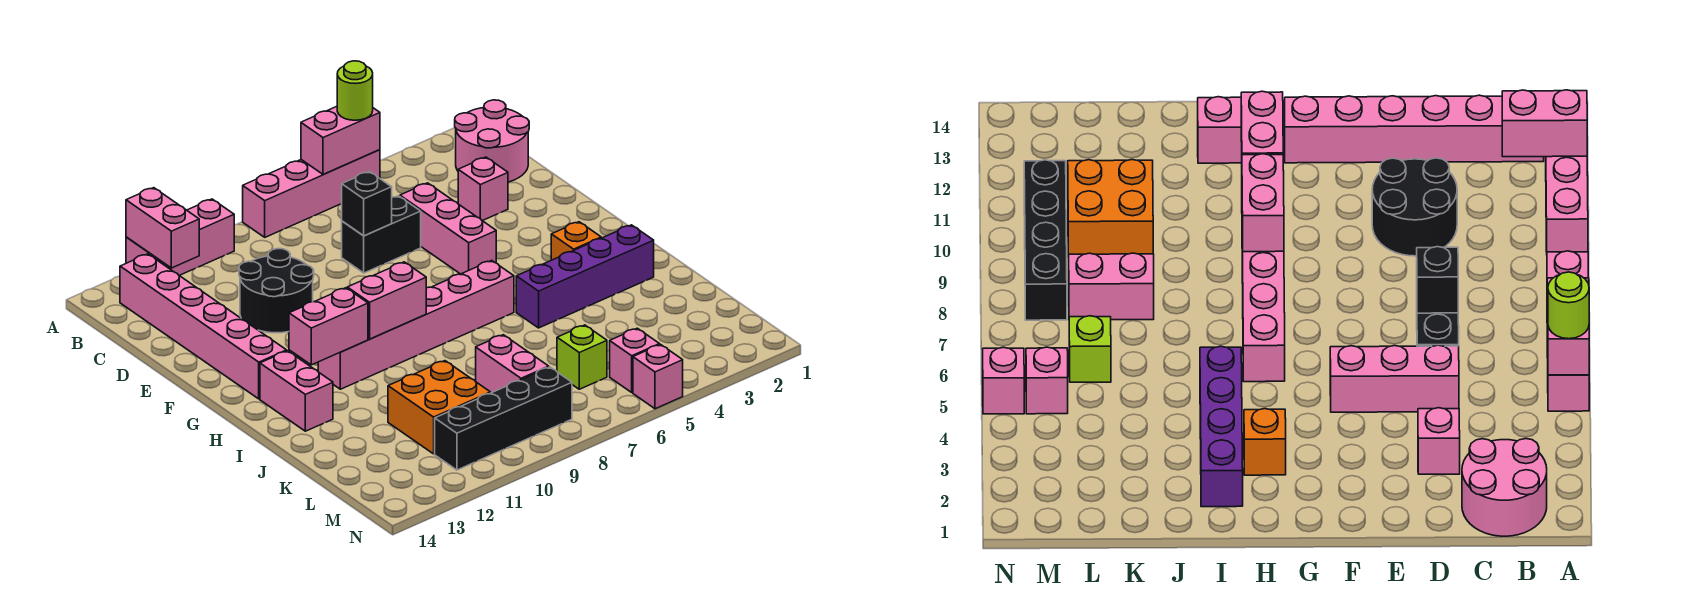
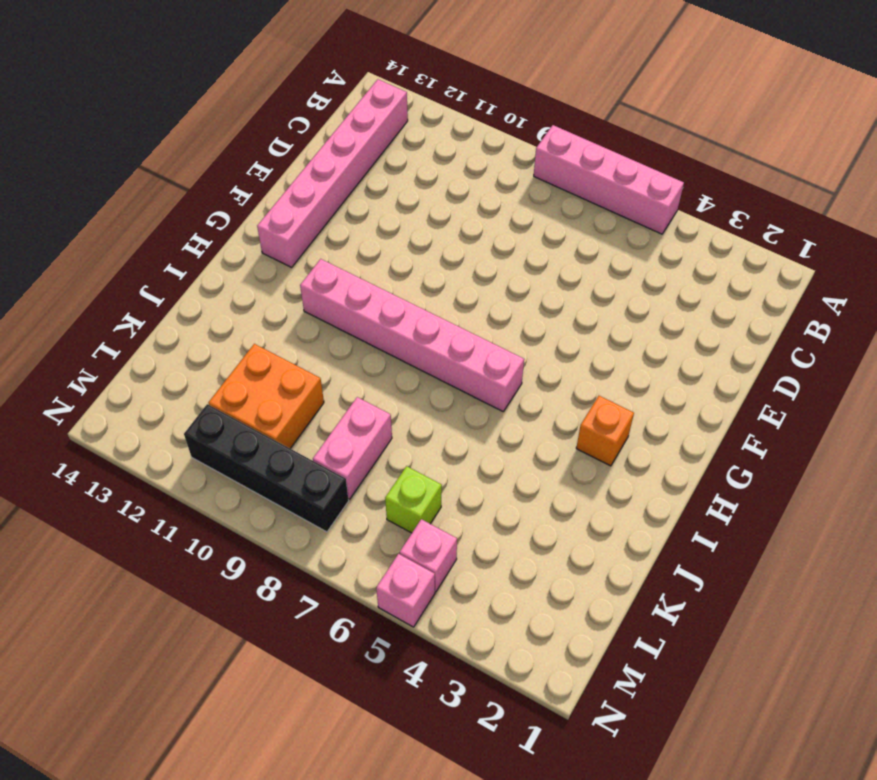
none -> pink 1x3 brick [126,199,234,275]
none -> pink 2x2 round brick [455,100,529,182]
none -> pink 1x1 brick [458,157,508,221]

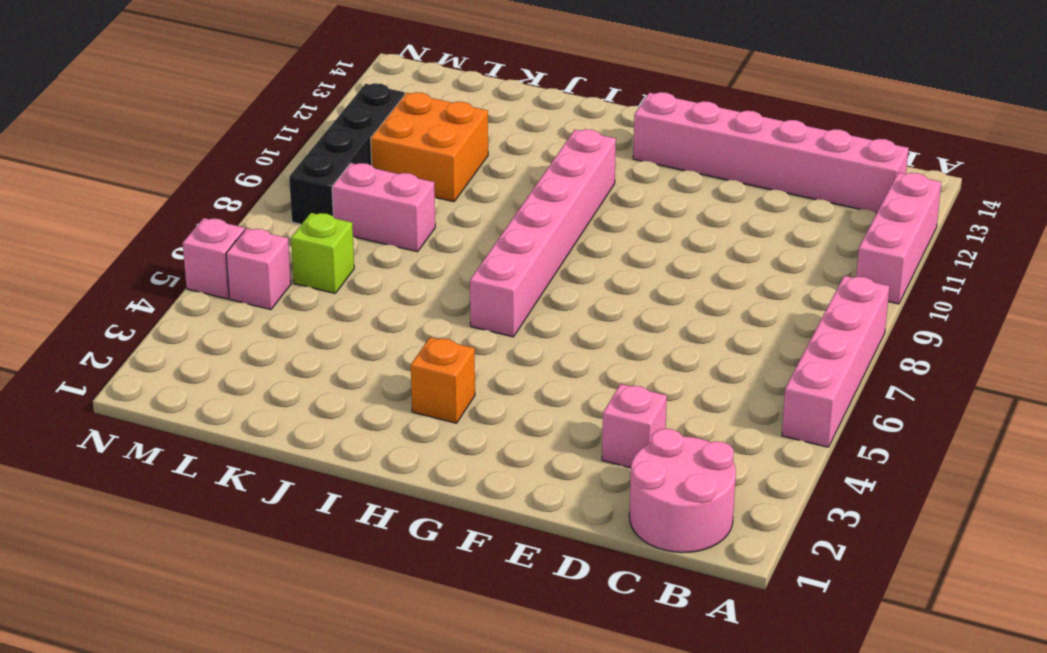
none -> pink 1x3 brick [400,183,496,274]
none -> black 1x2 brick [342,196,421,273]
none -> black 2x2 round brick [239,249,314,333]

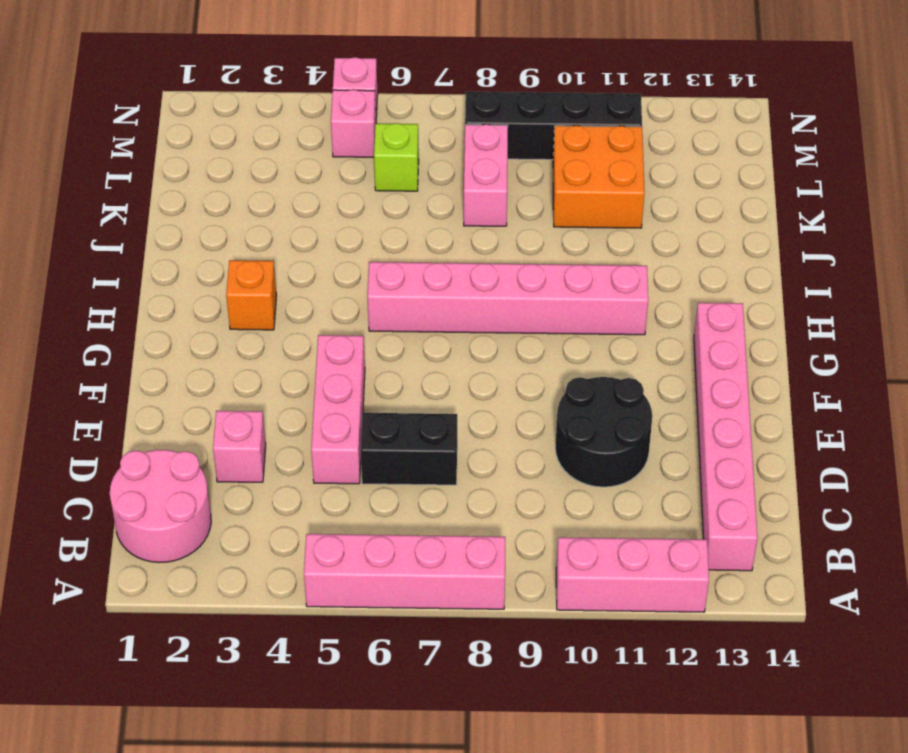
none -> pink 1x2 brick [260,351,333,431]
none -> purple 1x4 brick [516,225,654,328]
none -> pink 1x2 brick [301,107,380,175]

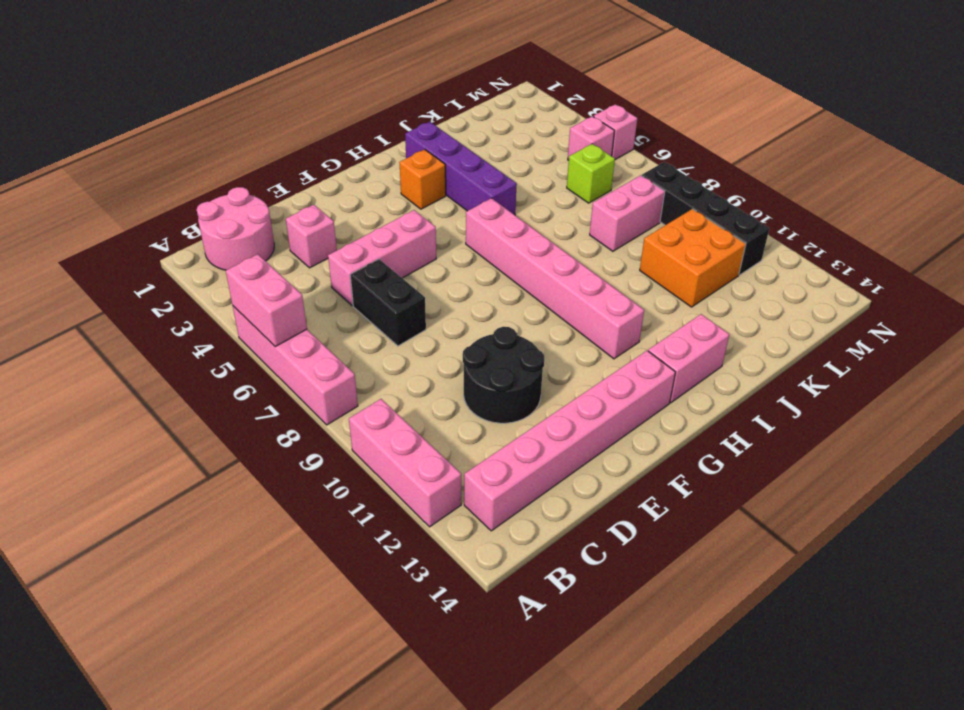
none -> pink 1x2 brick [126,188,199,268]
none -> black 1x1 brick [342,171,392,236]
none -> pink 1x2 brick [347,262,426,339]

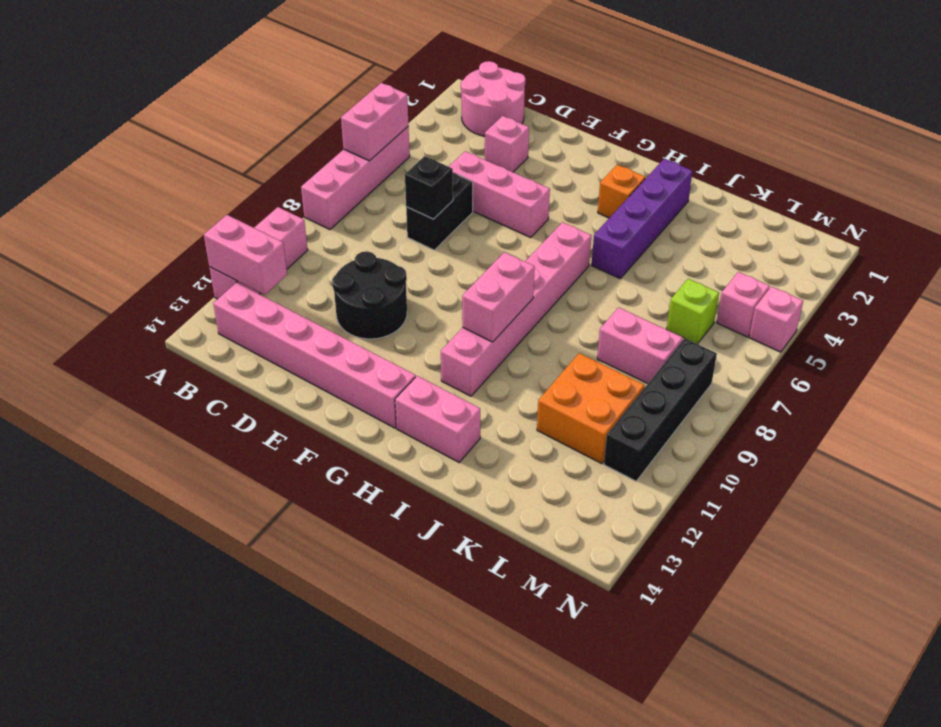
none -> pink 1x2 brick [289,288,368,365]
none -> lime 1x1 round brick [337,61,373,120]

